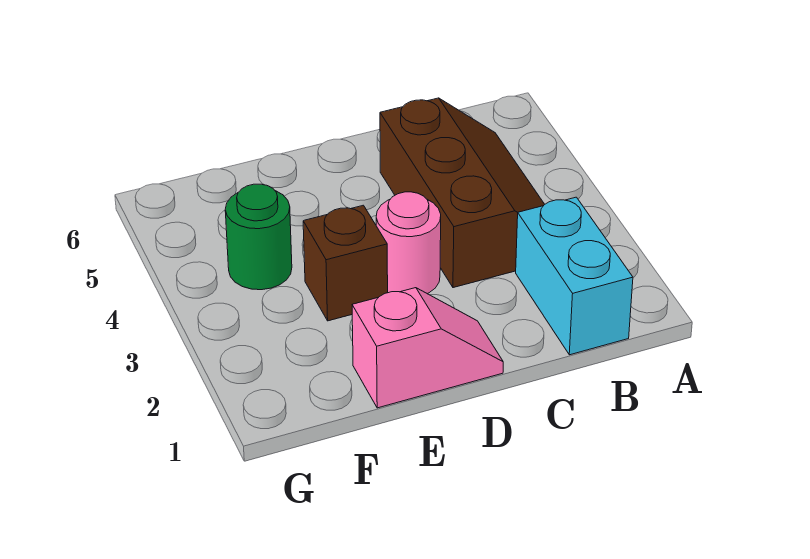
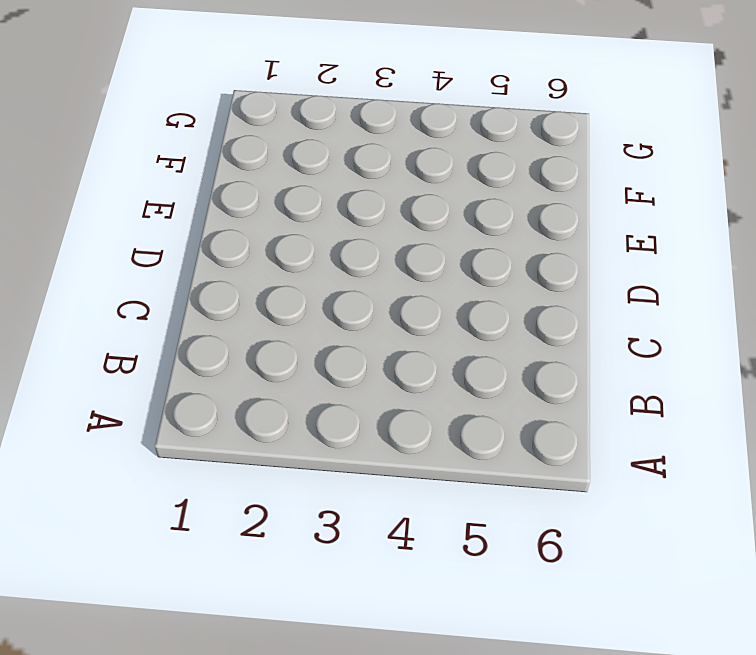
none -> cyan 1x2 brick [516,197,633,355]
none -> brown 2x3 slope [380,98,545,288]

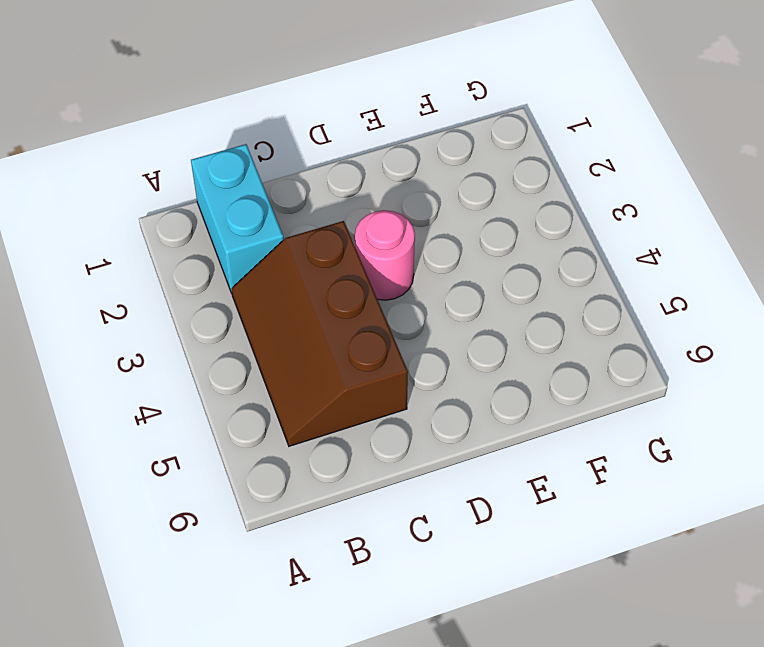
none -> pink 1x2 slope [352,288,503,408]
none -> brown 1x1 brick [303,205,388,321]

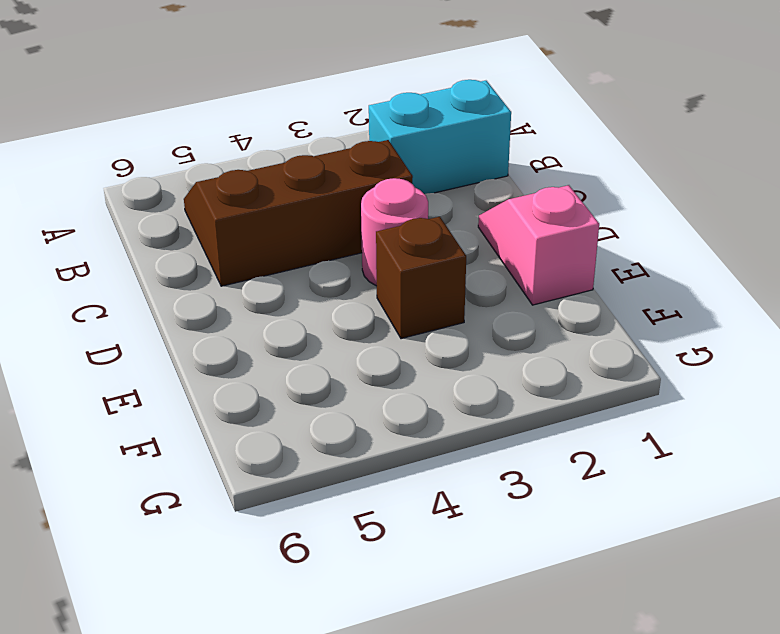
none -> green 1x1 round brick [225,184,292,290]

